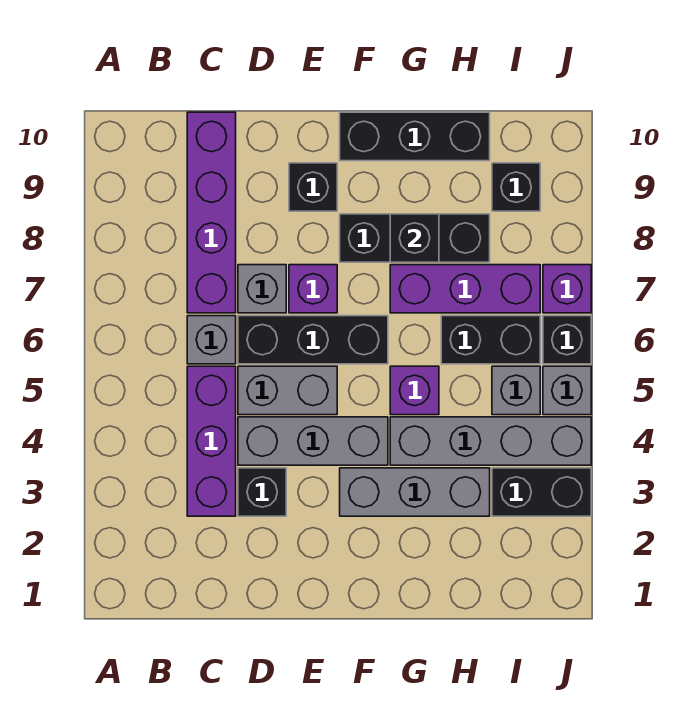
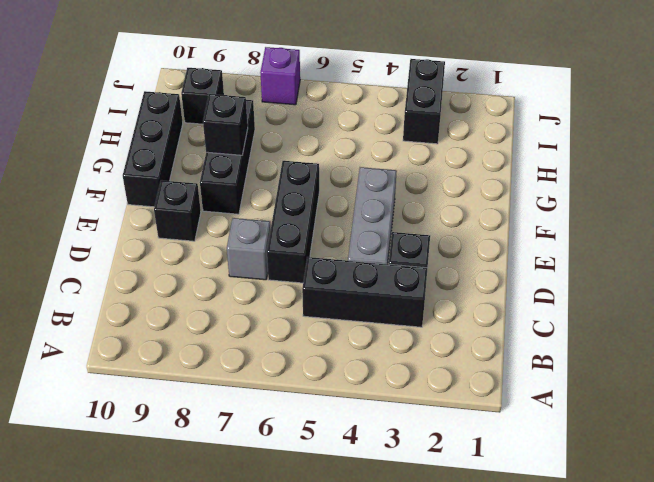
black 1x3 brick [302,257,428,327] -> purple 1x3 brick [187,366,236,516]
none -> grey 1x1 brick [187,316,236,364]
none -> purple 1x4 brick [187,112,236,313]
none -> grey 1x2 brick [238,366,337,415]

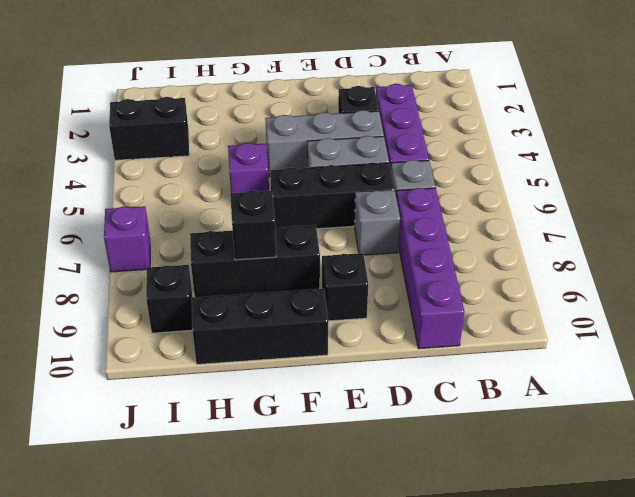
none -> purple 1x1 brick [289,265,337,313]
none -> grey 1x3 brick [340,468,490,516]
none -> grey 1x4 brick [390,417,591,465]

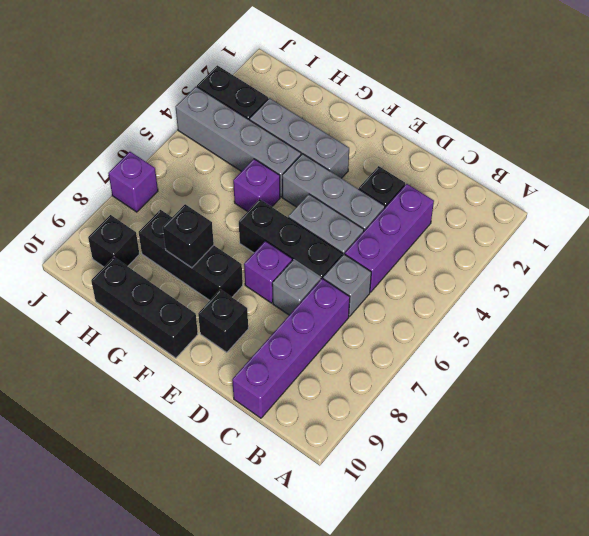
none -> purple 1x3 brick [390,265,540,313]
none -> black 1x2 brick [441,316,540,364]
none -> grey 1x1 brick [492,366,540,415]

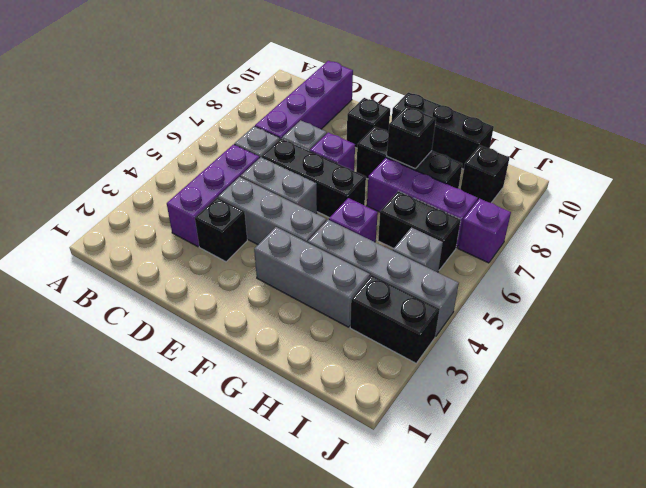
none -> grey 1x1 brick [543,366,591,415]
none -> black 1x1 brick [543,316,591,364]

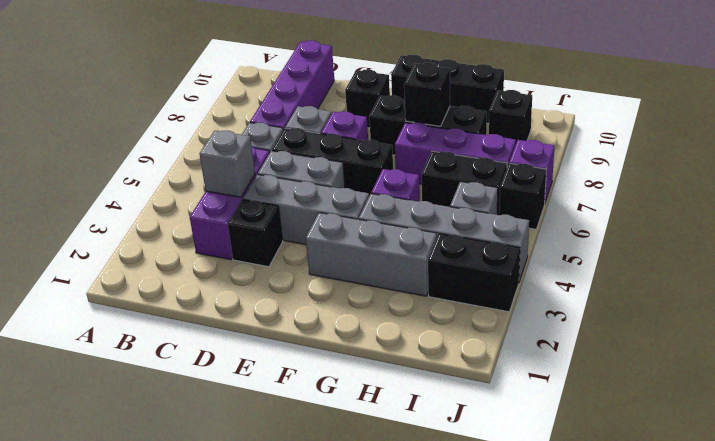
grey 1x1 brick [199,131,255,197] -> grey 1x1 brick moved to [543,366,591,415]

